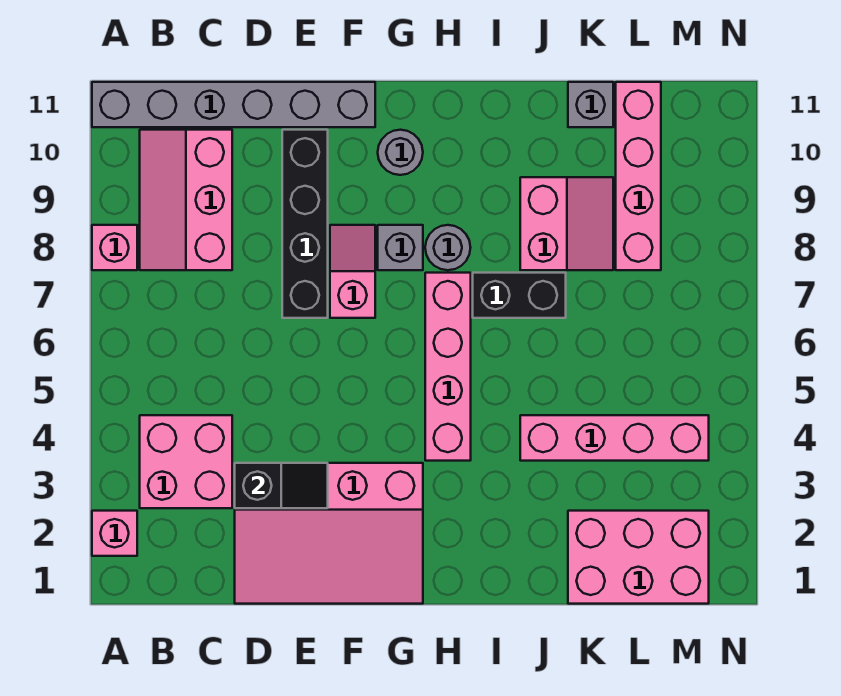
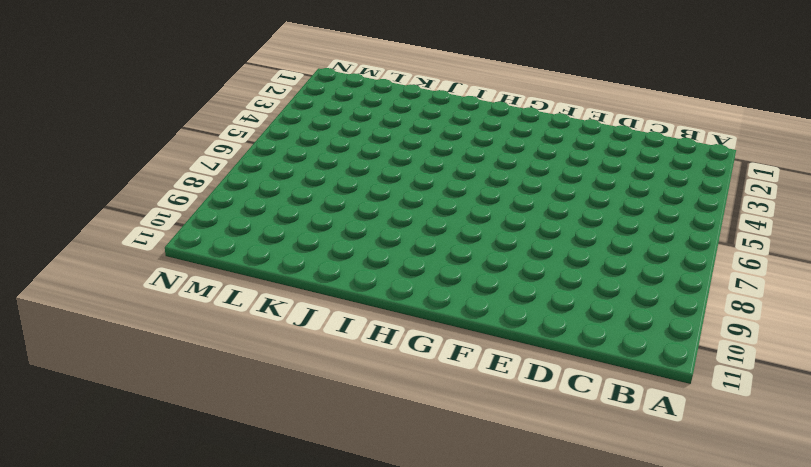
none -> pink 1x1 brick [92,511,137,556]
none -> pink 1x1 brick [92,225,137,270]
none -> grey 1x6 brick [92,82,375,127]

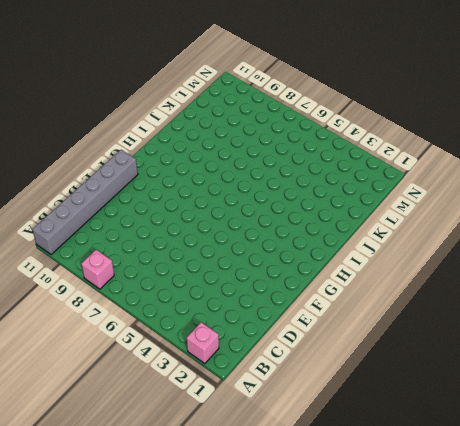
none -> pink 2x2 brick [140,415,232,508]
none -> pink 2x3 slope [140,130,232,270]
none -> pink 3x4 slope [235,463,423,604]

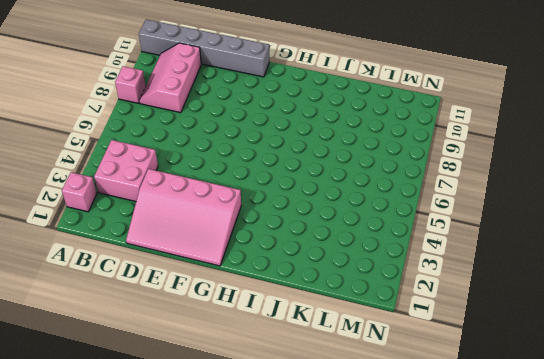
none -> black 1x4 brick [282,130,328,318]
none -> pink 1x2 slope [330,225,375,318]
none -> grey 1x1 brick [378,225,423,270]

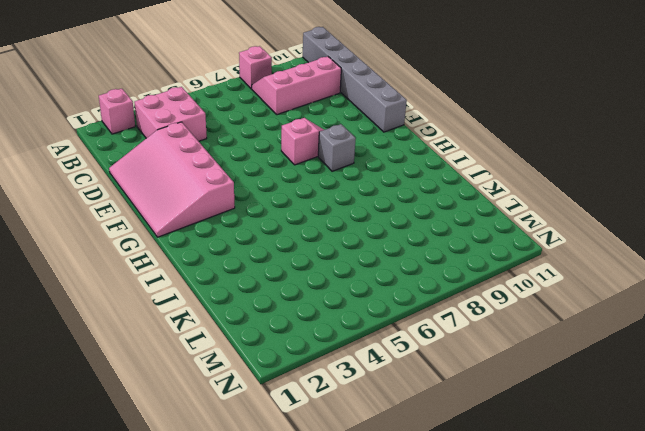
none -> black 1x4 brick [282,130,328,318]
none -> grey 1x1 round brick [378,130,423,175]
none -> pink 1x4 brick [425,273,471,461]

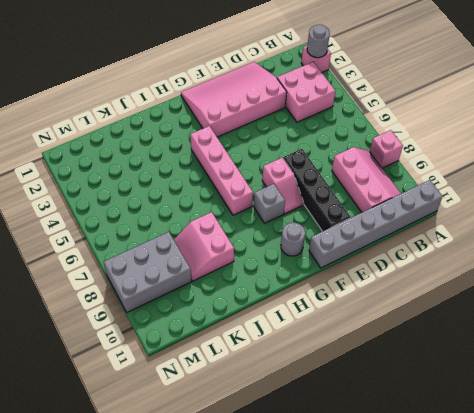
grey 1x1 round brick [307,25,330,58] -> grey 1x1 round brick moved to [425,225,471,270]
grey 2x3 brick [104,232,191,312] -> pink 1x4 brick [616,82,661,270]
none -> black 1x2 brick [473,273,566,318]
none -> pink 1x4 brick [520,415,709,461]
none -> pink 2x3 brick [568,511,709,604]

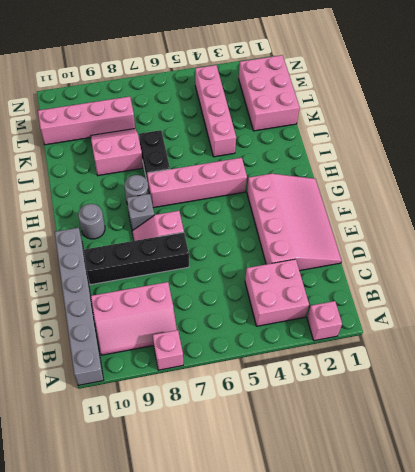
none -> grey 1x1 brick [568,82,613,127]
none -> black 1x2 slope [235,463,328,508]

